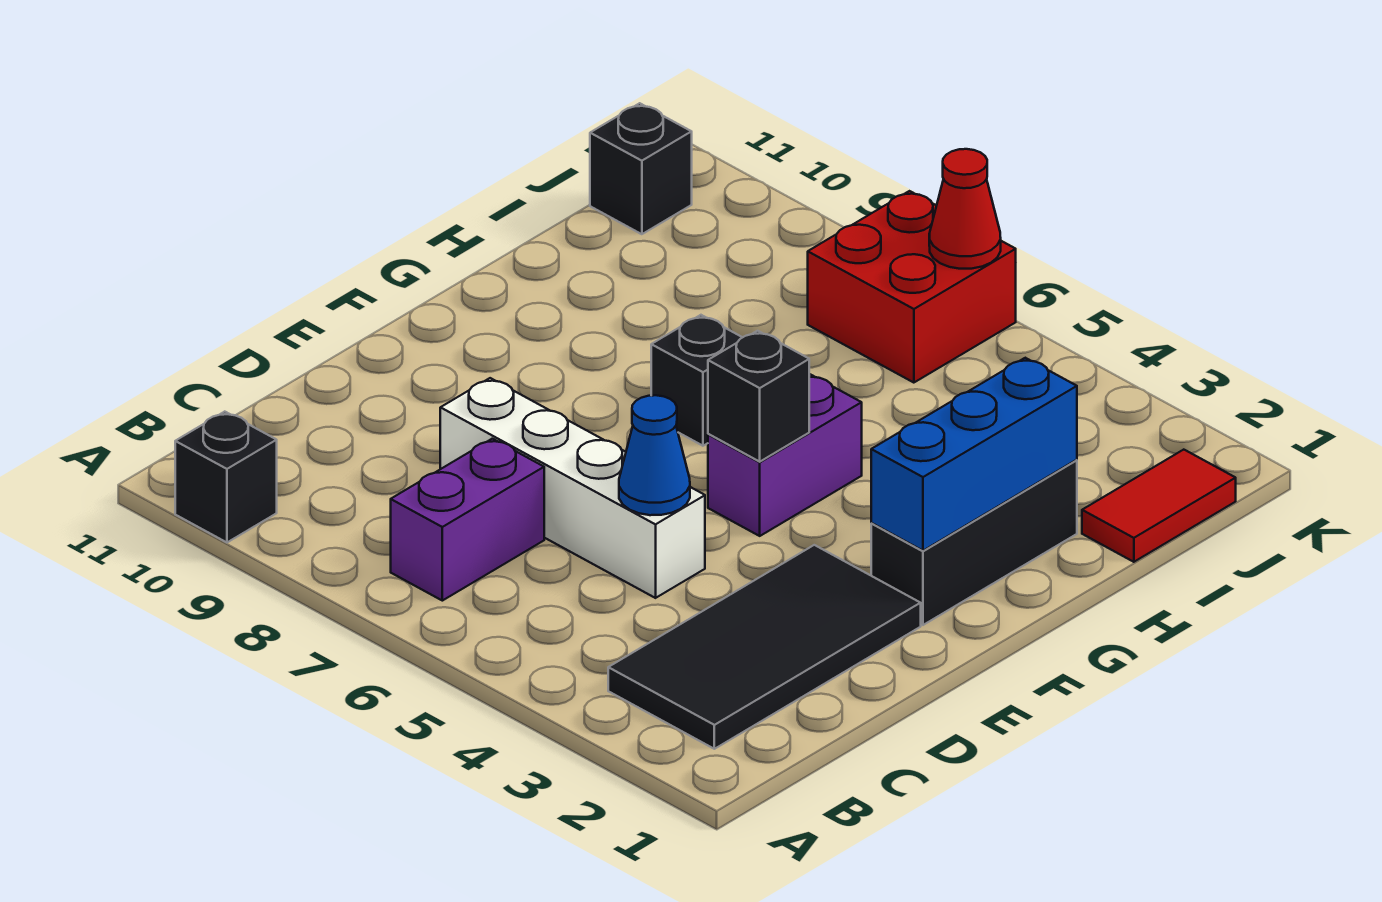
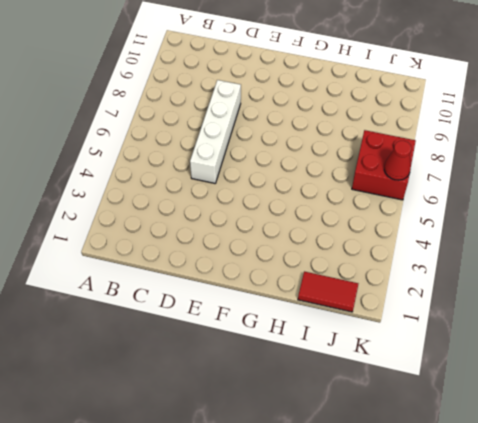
none -> black 1x1 brick [175,412,277,542]
none -> black 2x4 tile [608,545,921,749]
none -> purple 1x2 brick [391,439,544,601]

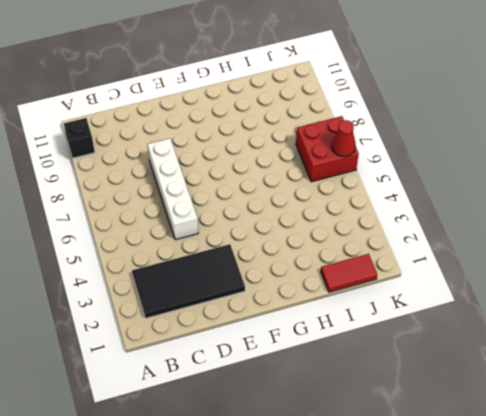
none -> purple 1x2 brick [391,439,544,601]
none -> black 1x3 brick [871,460,1077,625]
none -> purple 1x2 brick [708,374,862,536]

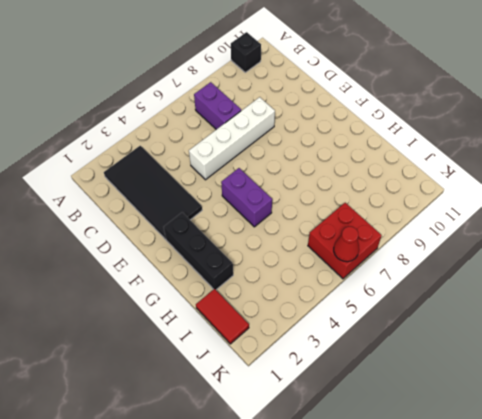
none -> black 1x1 brick [651,315,742,446]
none -> black 1x1 brick [590,103,692,234]
none -> blue 1x1 cone [619,395,690,515]

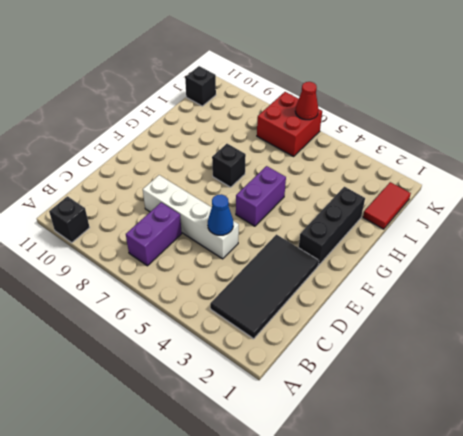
none -> blue 1x3 brick [871,358,1077,551]
none -> black 1x1 brick [708,331,809,462]

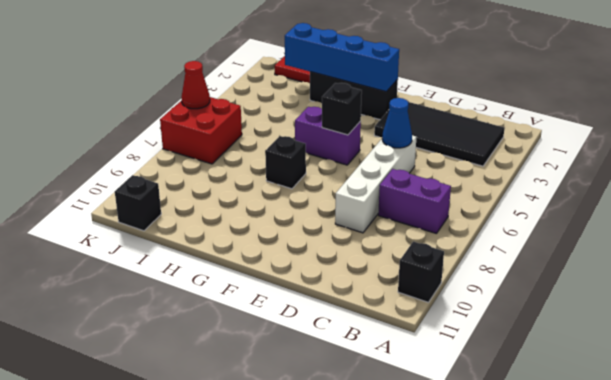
blue 1x4 brick [285,23,399,92] -> blue 1x3 brick [871,358,1077,551]

